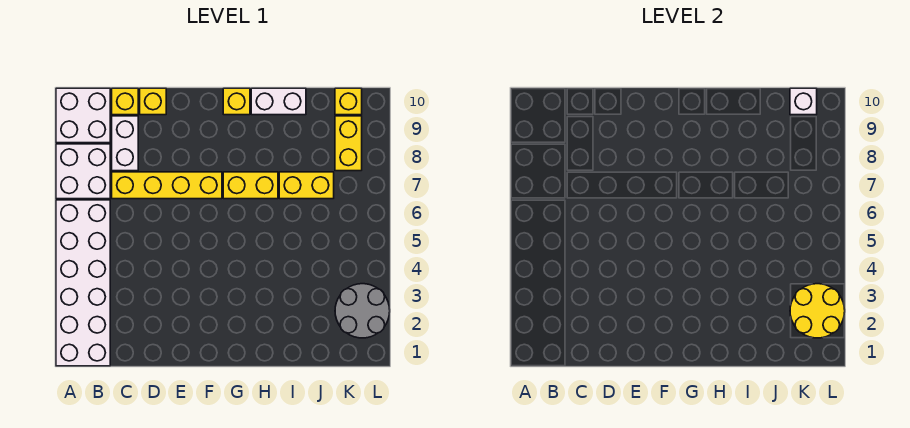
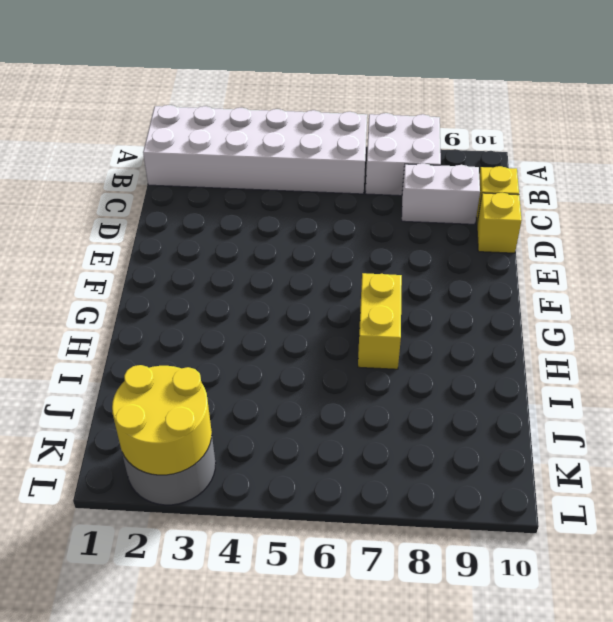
none -> white 2x2 brick [56,88,110,143]
none -> yellow 1x4 brick [112,172,222,199]
none -> yellow 1x1 brick [223,88,250,115]

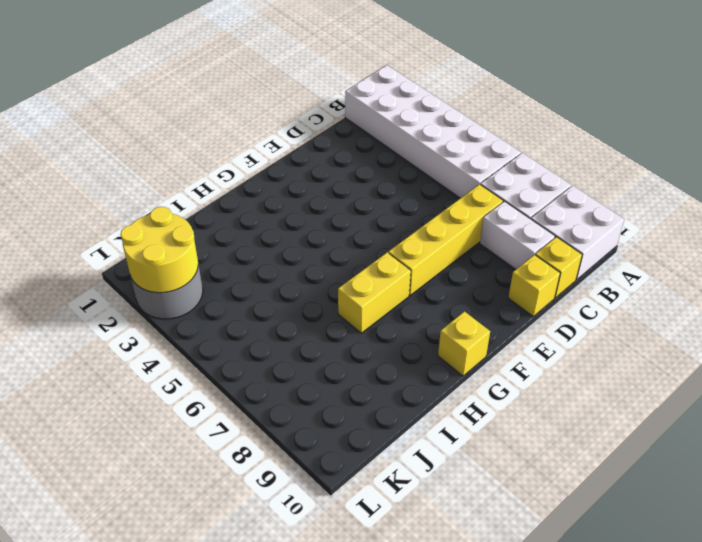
none -> white 1x2 brick [251,88,306,115]
none -> yellow 1x2 brick [279,172,334,199]
none -> yellow 1x2 brick [335,116,362,171]

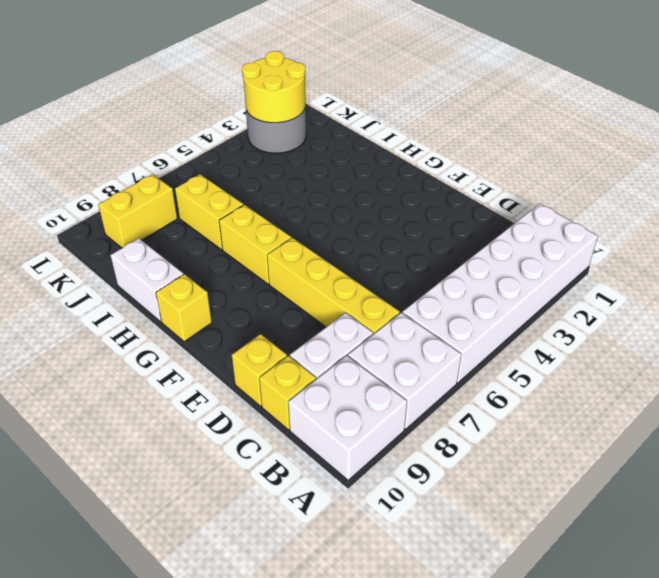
none -> yellow 1x1 brick [335,88,362,115]
none -> white 1x1 brick [790,88,817,115]

